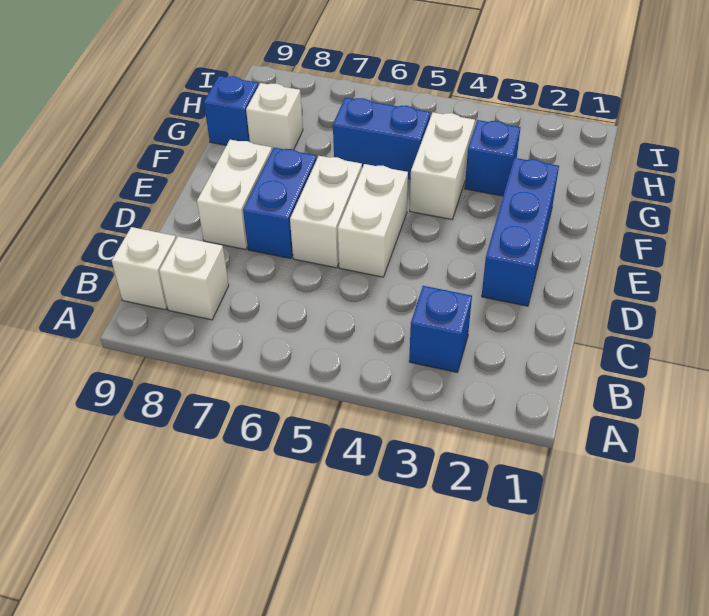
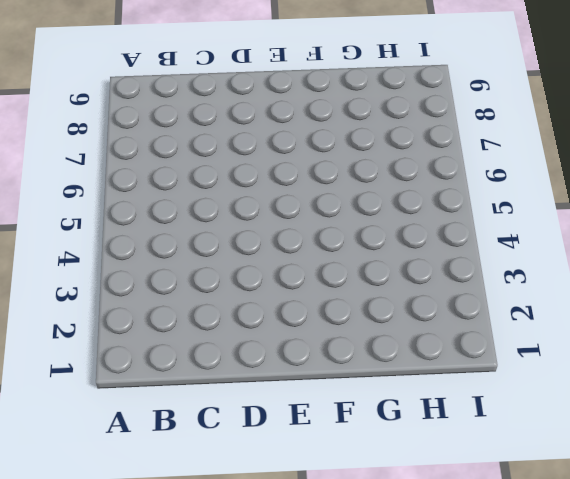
none -> blue 1x1 brick [409,286,472,372]
none -> white 1x1 brick [159,236,229,320]
none -> white 1x1 brick [112,227,176,310]

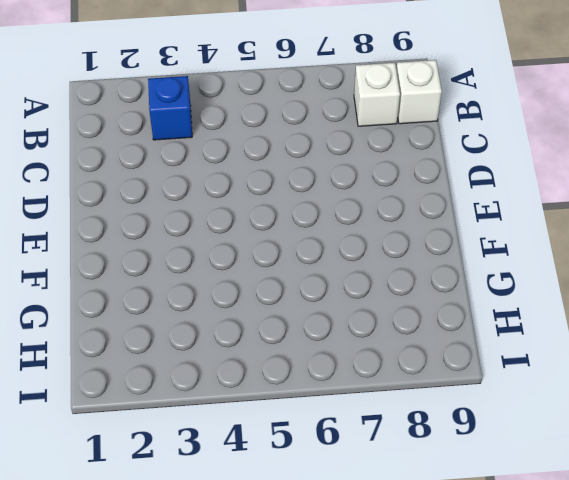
none -> blue 1x3 brick [482,158,559,306]
none -> white 1x2 brick [338,164,408,277]
none -> white 1x2 brick [290,156,362,268]

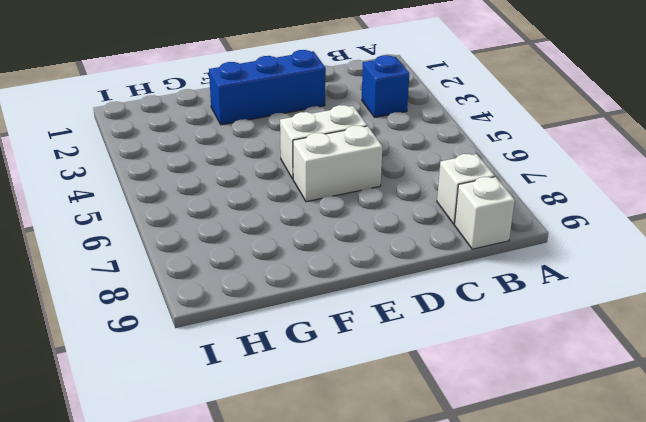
none -> blue 1x2 brick [243,148,317,259]
none -> white 1x2 brick [197,140,272,250]
none -> white 1x2 brick [410,112,475,219]

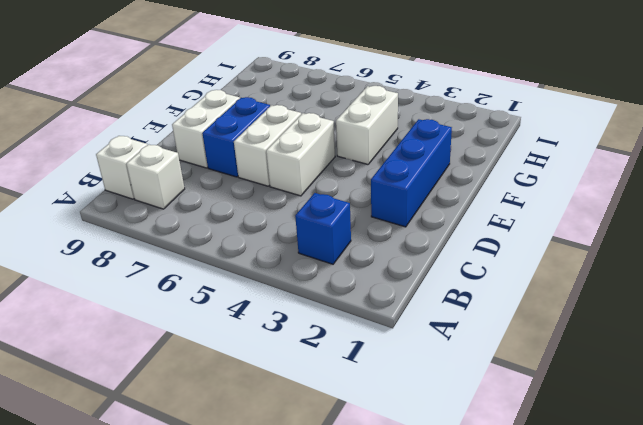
none -> blue 1x1 brick [465,120,520,196]
none -> blue 1x2 brick [333,97,430,179]
none -> white 1x1 brick [246,83,303,150]

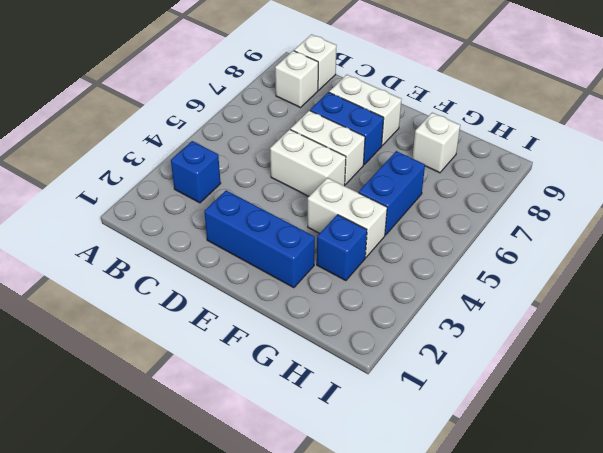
none -> blue 1x1 brick [204,76,259,145]

